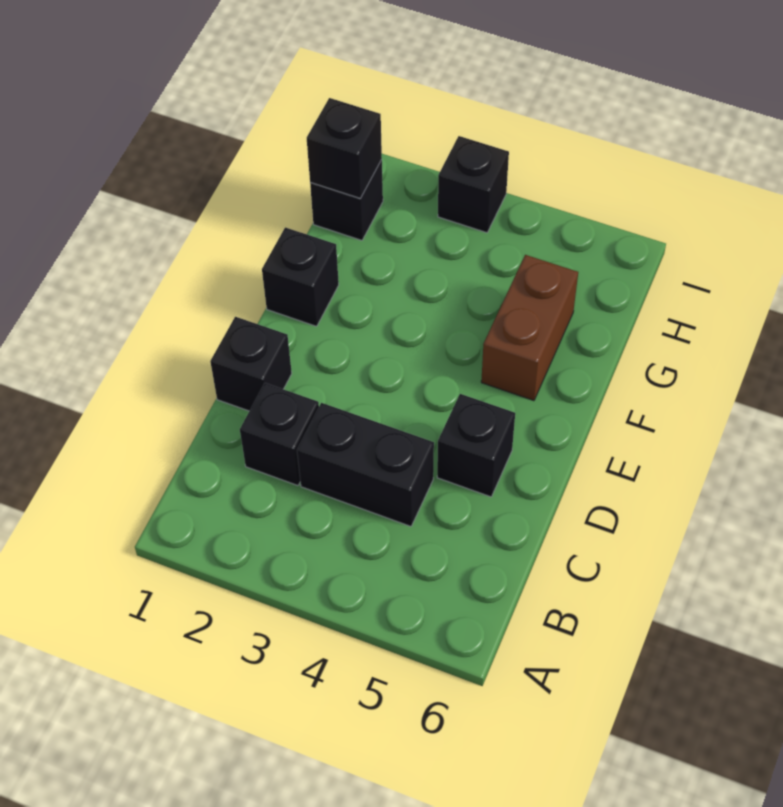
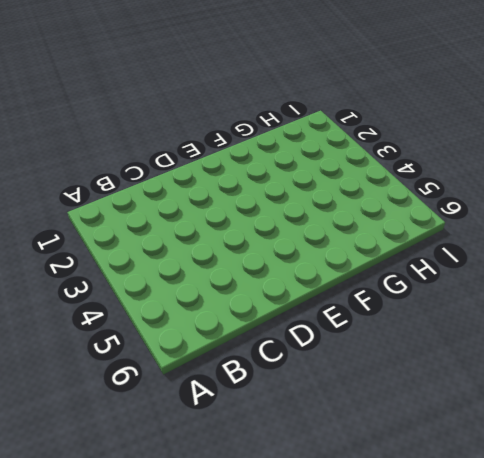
none -> black 1x1 brick [240,383,319,486]
none -> black 1x2 brick [297,403,434,526]

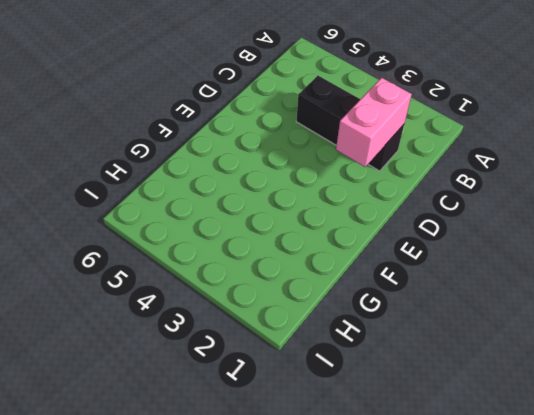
pink 1x2 brick [336,78,412,167] -> none
none -> black 1x1 brick [210,317,292,411]
none -> black 1x1 brick [437,394,515,497]

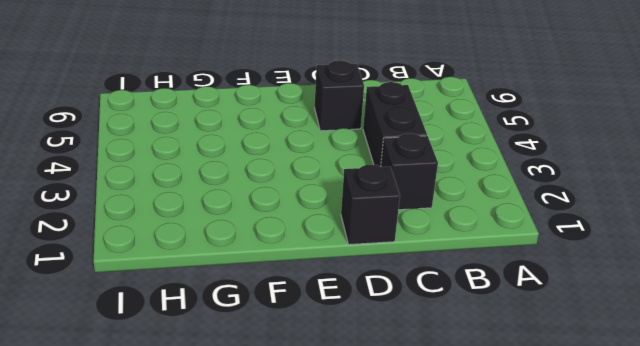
none -> black 1x1 brick [262,227,339,326]
none -> brown 1x2 brick [481,255,578,401]

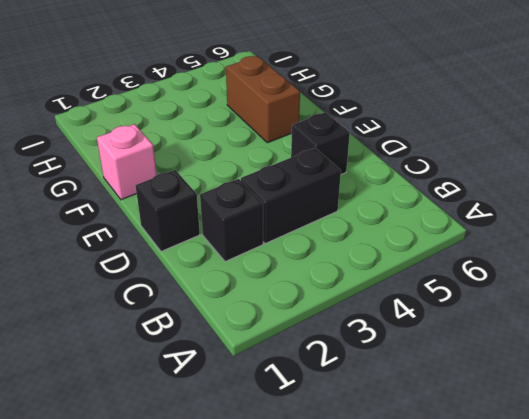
pink 1x1 brick [97,124,157,200] -> black 1x1 brick [262,227,339,326]
none -> black 1x1 brick [310,160,383,240]
none -> black 1x1 brick [438,136,509,233]

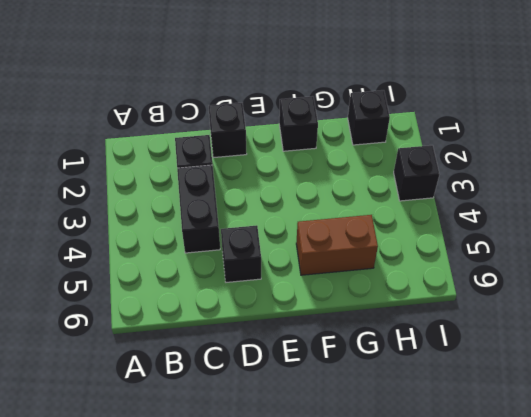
none -> black 1x1 brick [307,98,382,198]

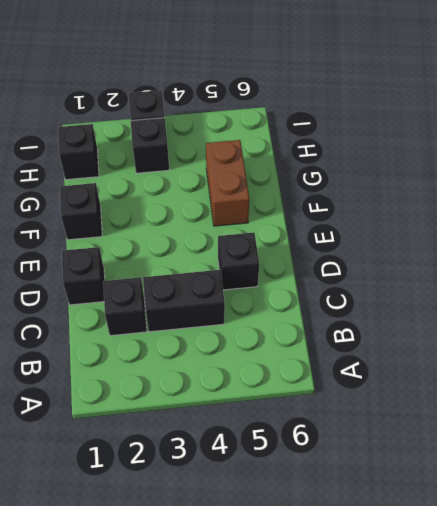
black 1x1 brick [131,118,169,173] -> black 1x1 brick moved to [307,98,382,198]

